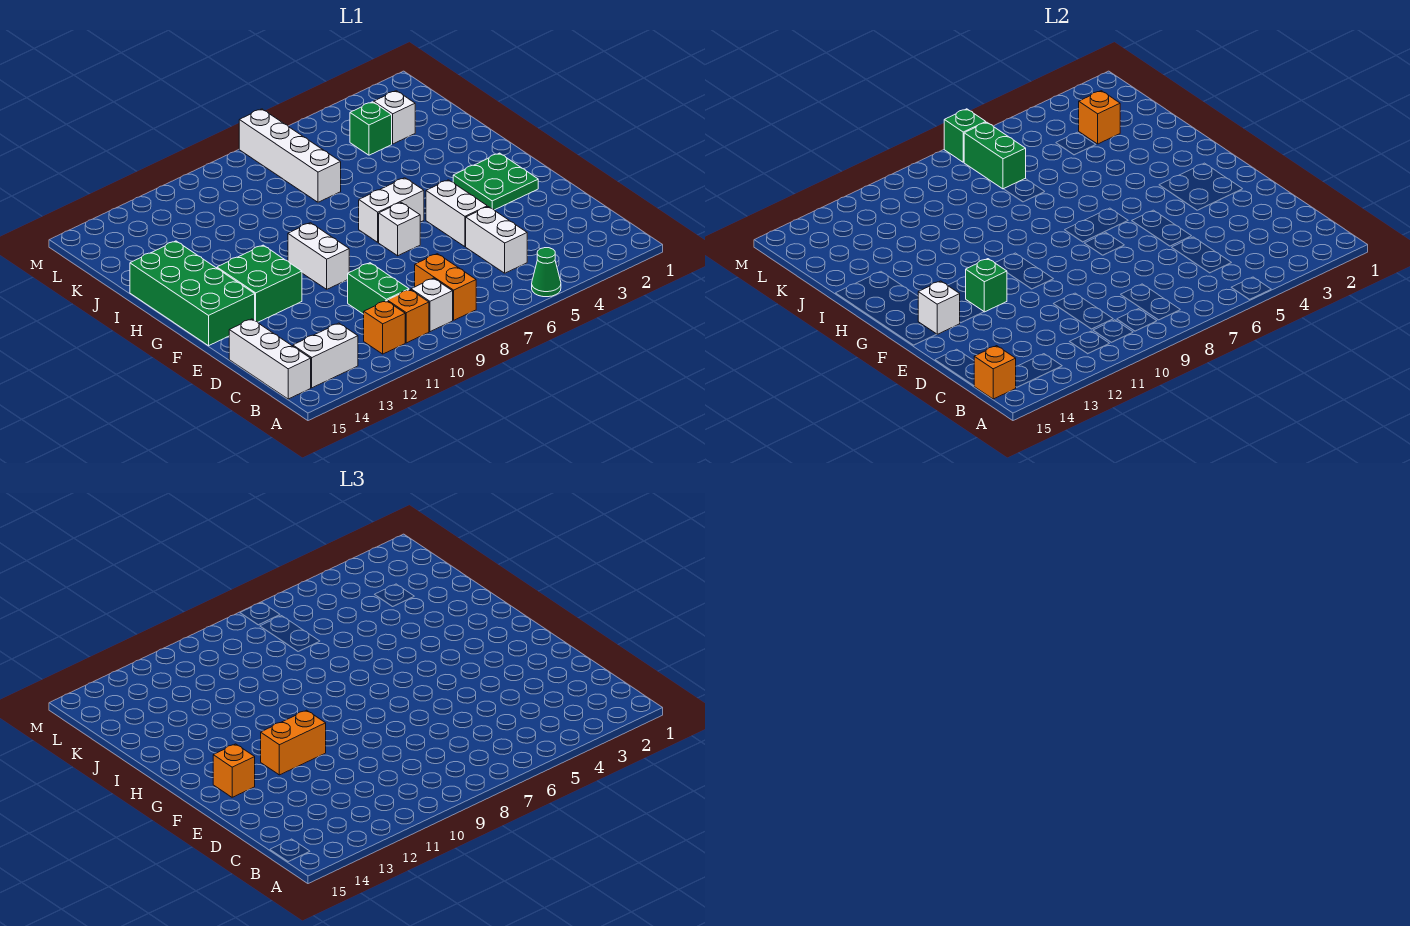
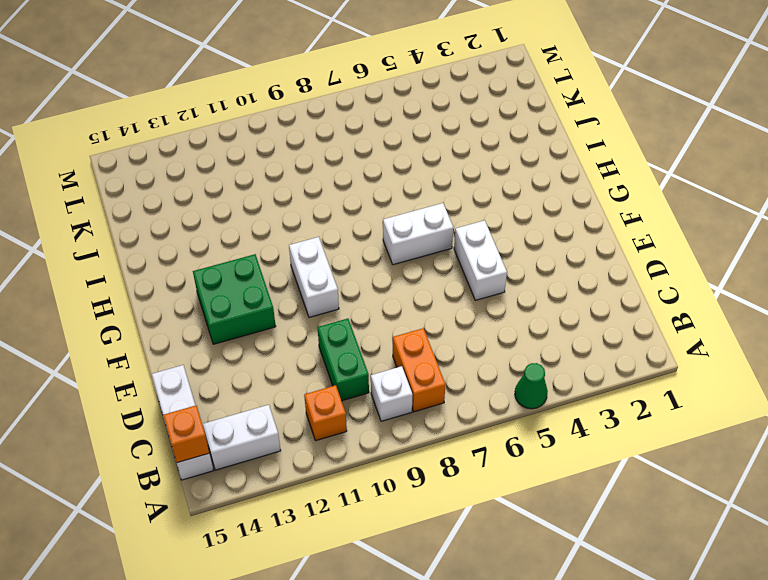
none -> orange 1x1 brick [387,290,429,343]
none -> white 1x2 brick [466,207,527,273]
none -> green 2x2 plate [453,153,538,210]

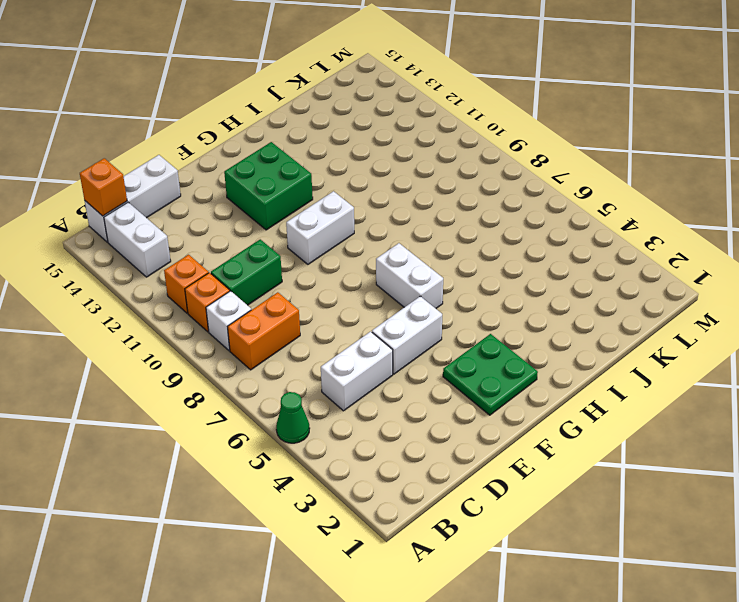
none -> white 1x1 brick [379,202,420,256]
none -> green 2x4 brick [130,241,255,346]
none -> white 1x4 brick [239,109,341,202]

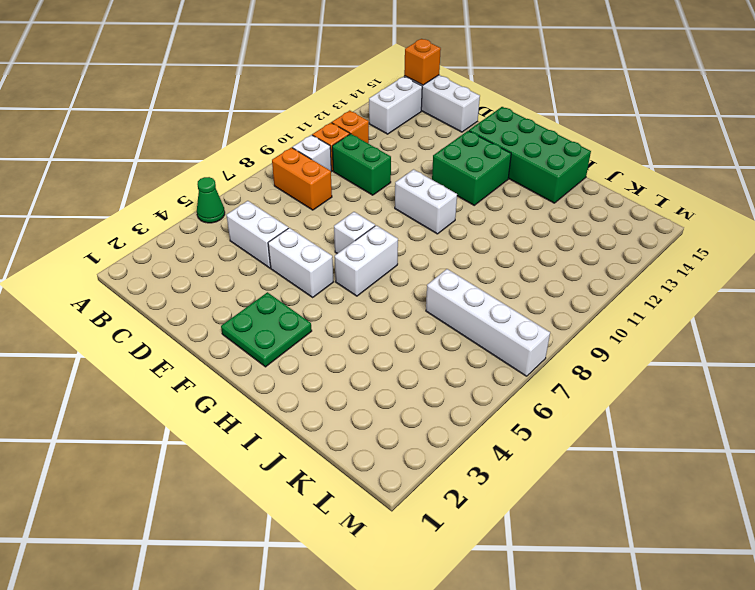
none -> white 1x1 brick [374,91,415,144]
none -> green 1x1 brick [350,102,392,155]
none -> green 1x1 brick [966,259,1007,312]

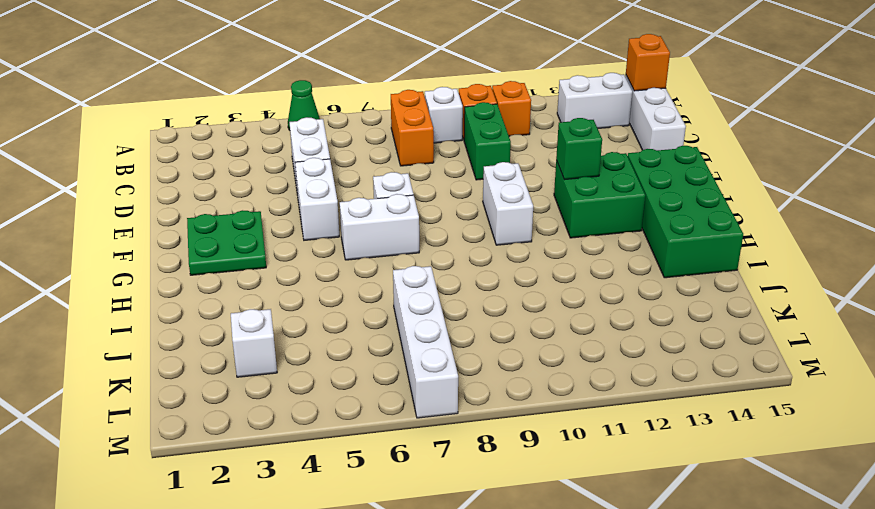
none -> green 1x1 brick [350,102,392,155]
none -> white 1x1 brick [918,281,960,334]
none -> orange 1x1 brick [1079,91,1120,144]

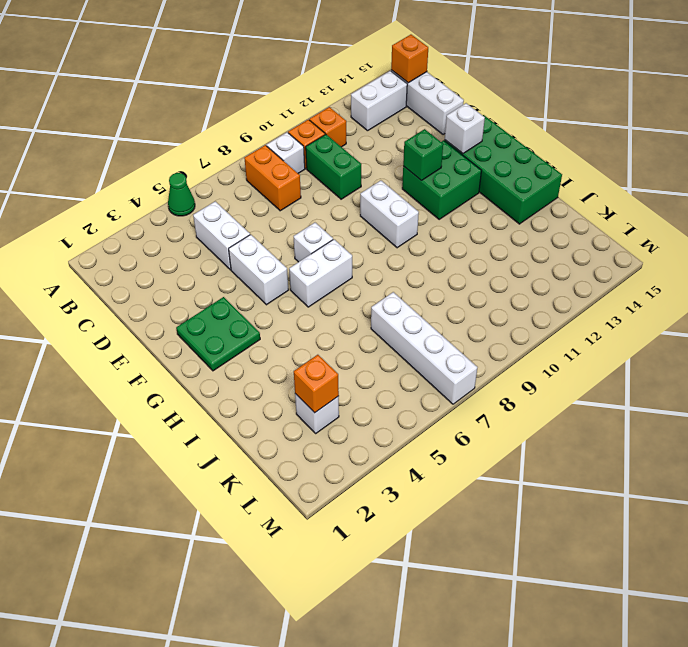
none -> green 1x1 brick [350,102,392,155]
none -> green 1x2 brick [964,122,1026,189]
none -> green 1x1 brick [944,109,986,162]

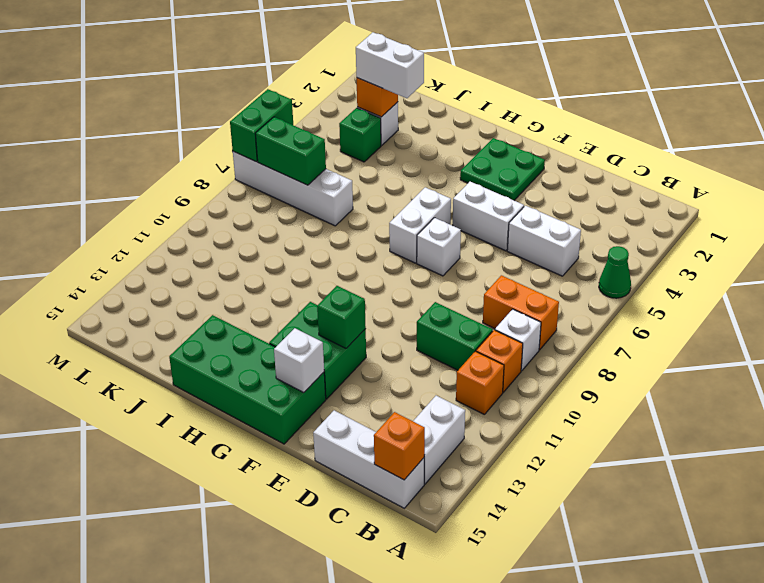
white 1x2 brick [356,32,424,98] -> white 1x2 brick moved to [288,223,349,289]
green 1x2 brick [230,89,293,162] -> green 1x1 brick [944,109,986,162]
none -> orange 1x2 brick [261,710,326,775]
none -> orange 1x1 brick [213,744,255,797]

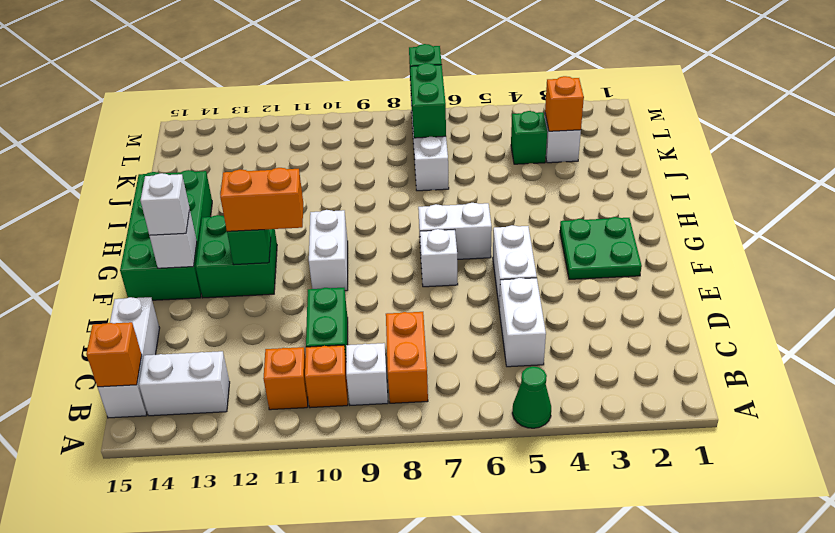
white 1x1 brick [141,173,190,235] -> orange 1x1 brick [213,744,255,797]

